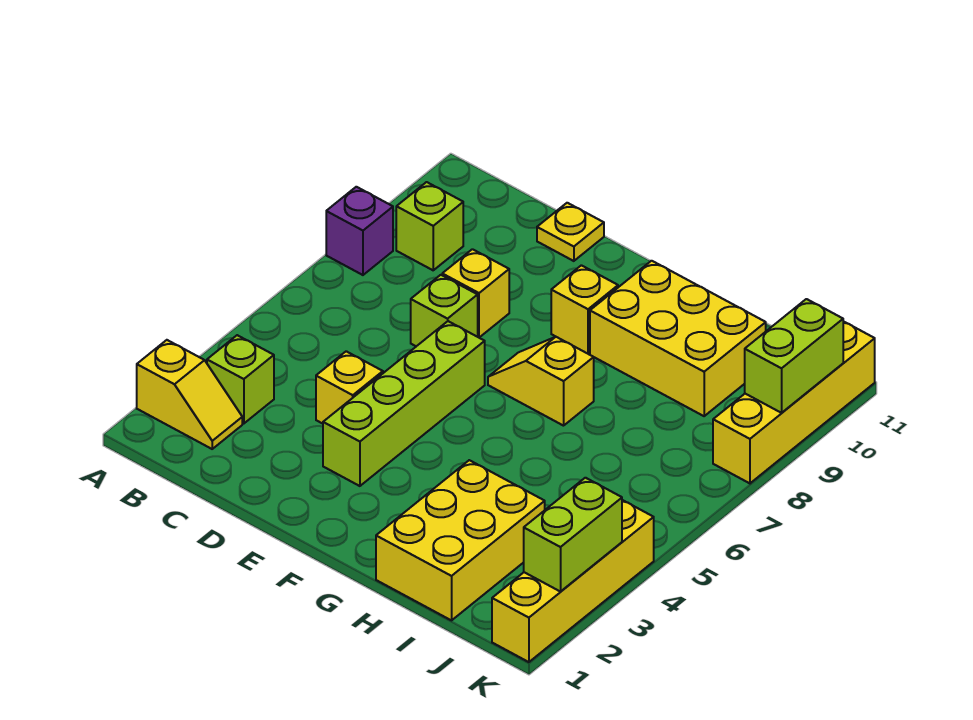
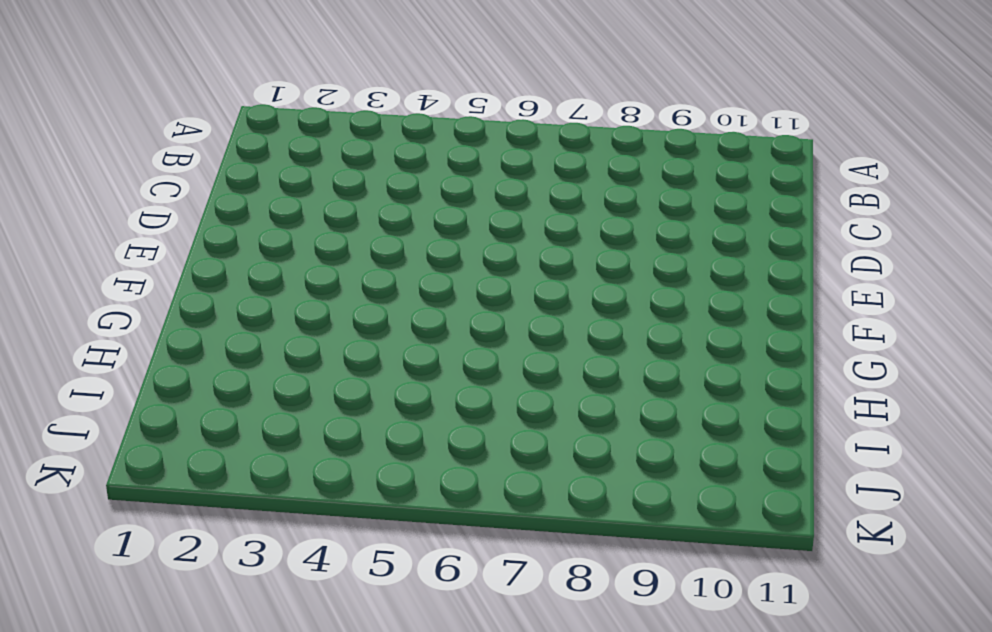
none -> yellow 1x2 slope [137,340,242,449]
none -> purple 1x1 brick [326,187,393,275]
none -> lime 1x1 brick [207,335,274,424]

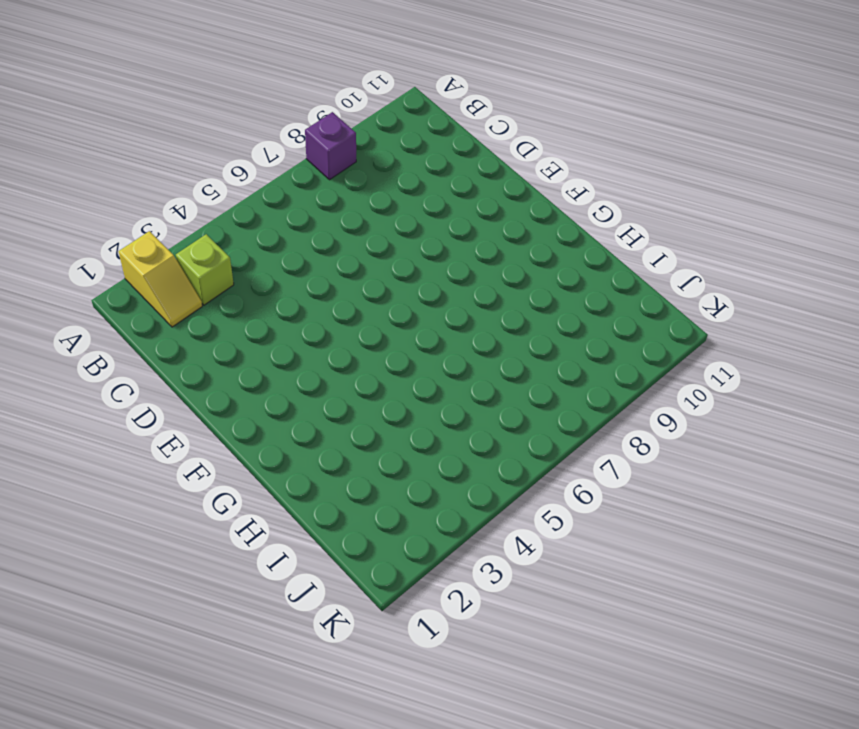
none -> lime 1x1 brick [396,182,463,270]
none -> yellow 1x1 brick [316,351,383,424]
none -> lime 1x1 brick [411,275,478,346]

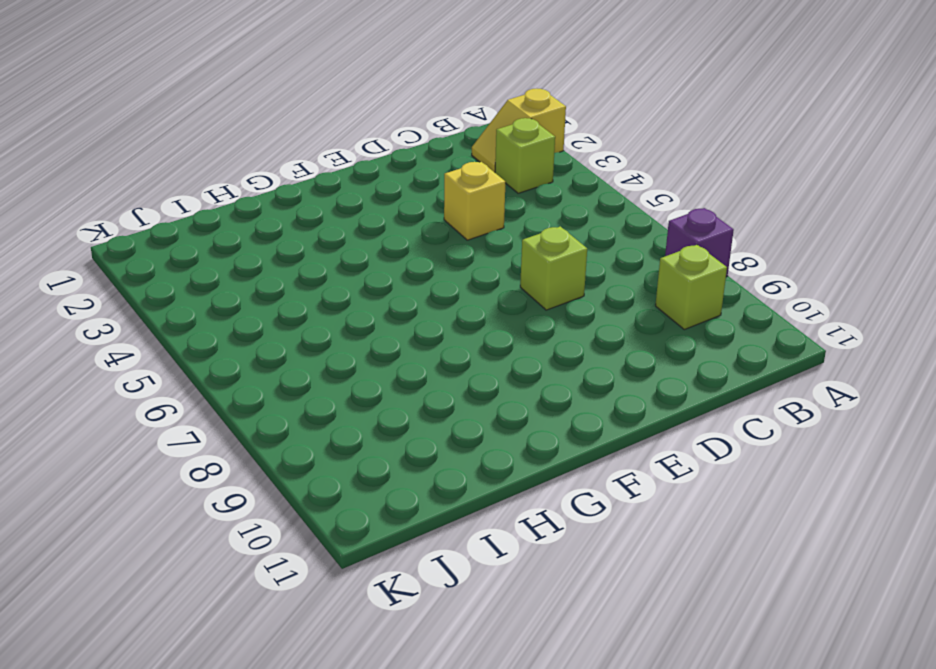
none -> yellow 1x1 brick [442,249,509,338]
none -> yellow 1x1 plate [537,203,604,261]
none -> lime 1x4 brick [323,321,485,486]

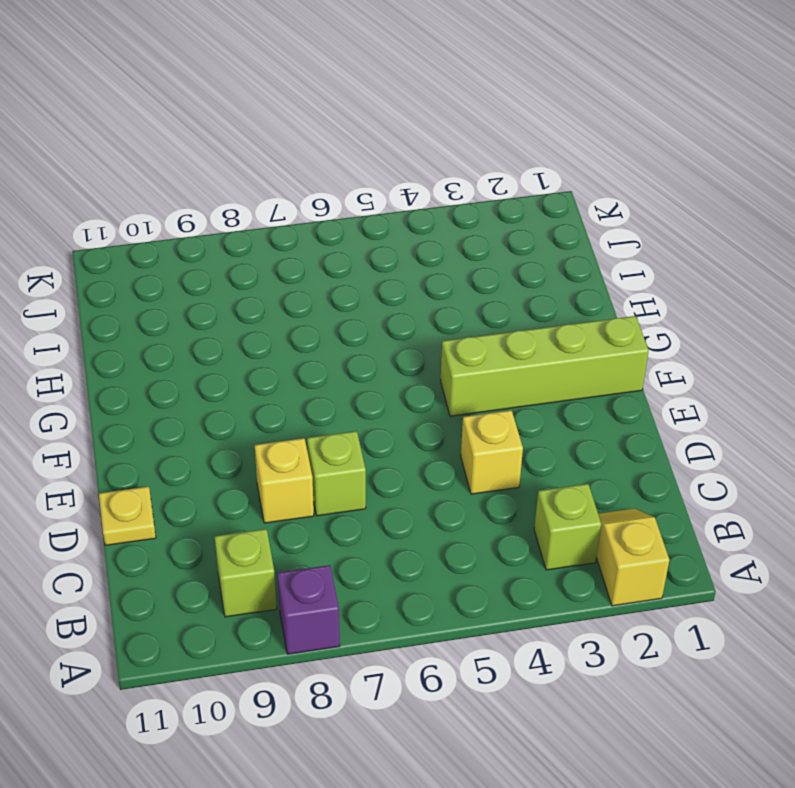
lime 1x4 brick [441,316,649,416] -> lime 1x4 brick moved to [323,321,485,486]
none -> yellow 1x2 slope [488,337,594,426]
none -> yellow 1x1 brick [551,265,618,354]
none -> yellow 2x3 brick [590,261,766,416]

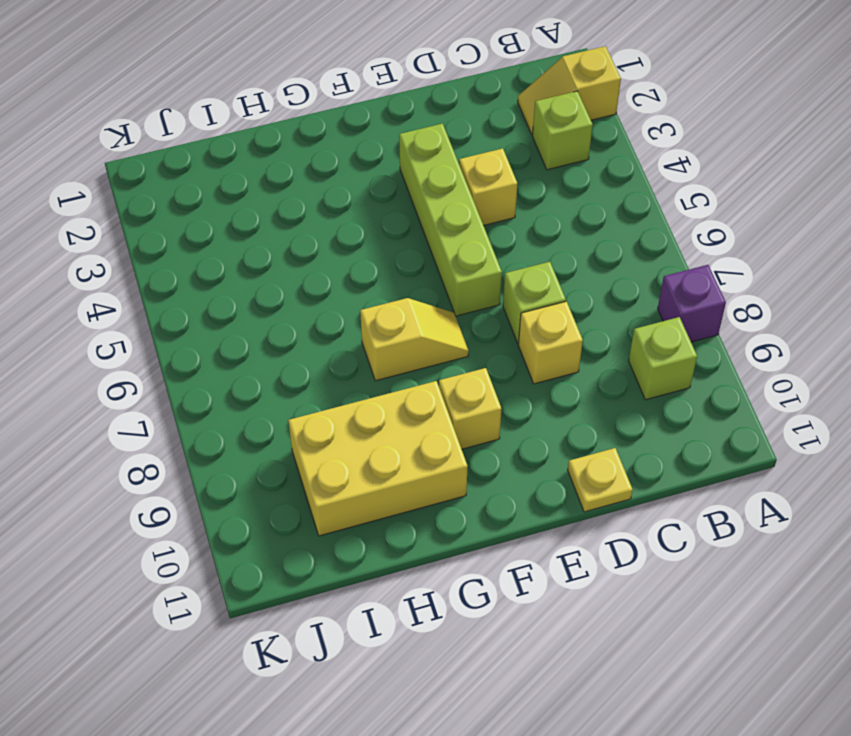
none -> yellow 2x3 brick [376,460,545,620]
none -> yellow 1x4 brick [492,500,654,662]
none -> yellow 1x4 brick [713,321,875,483]

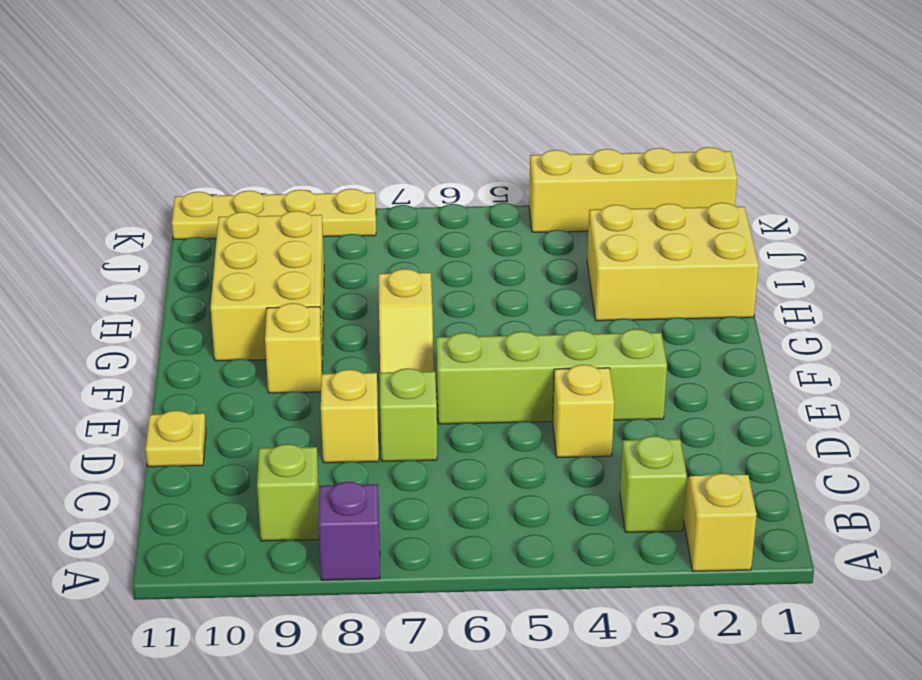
yellow 1x4 plate [172,189,376,240] -> yellow 1x4 brick [713,321,875,483]
none -> lime 1x2 brick [524,478,622,592]
none -> lime 1x2 brick [745,299,843,413]

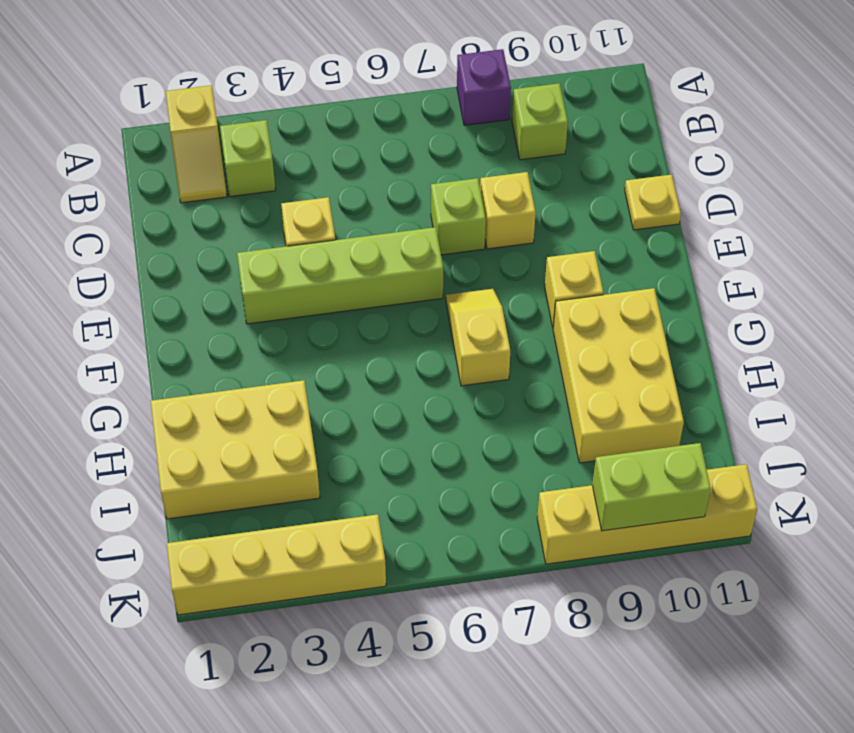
none -> lime 1x2 brick [524,478,622,592]

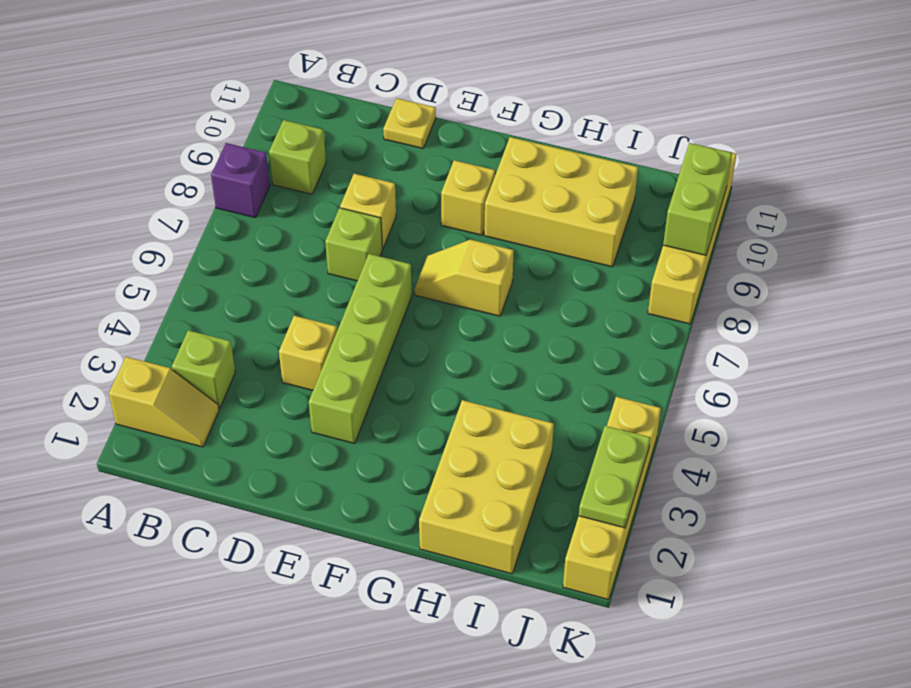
lime 1x2 plate [579,426,651,528] -> lime 1x2 brick [524,478,622,592]

